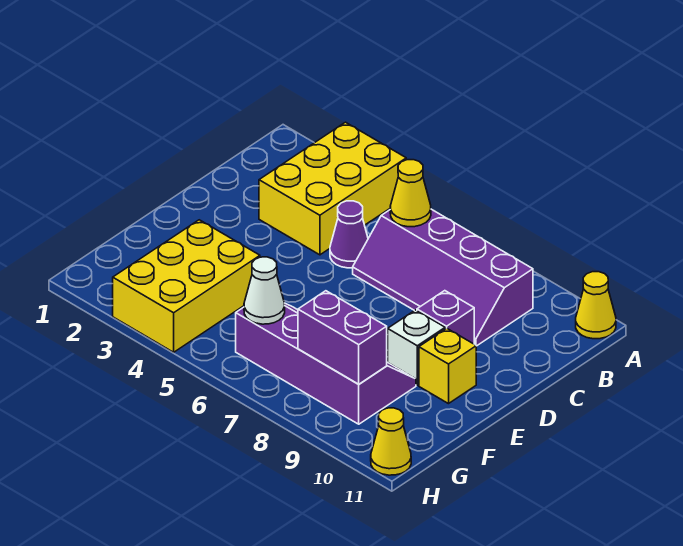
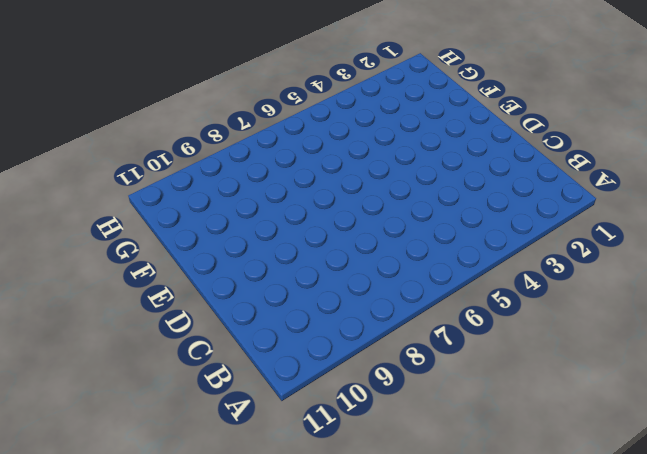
none -> yellow 2x3 brick [259,122,406,255]
none -> yellow 1x1 cone [576,272,616,339]
none -> purple 2x4 slope [353,209,533,346]

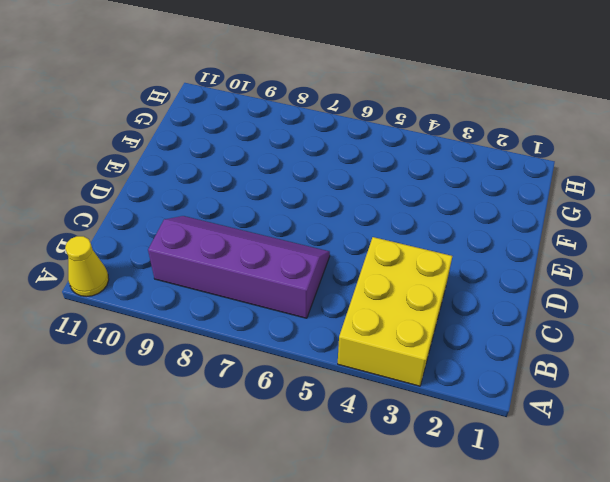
none -> purple 1x1 cone [330,201,368,268]
none -> purple 1x1 brick [417,291,474,344]
none -> white 1x1 brick [388,310,445,385]

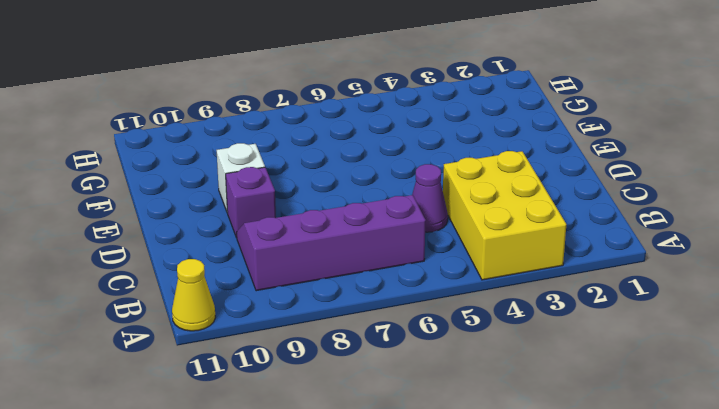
none -> yellow 1x1 brick [419,328,476,404]
none -> yellow 2x3 brick [113,220,260,352]
none -> purple 2x4 slope [236,303,416,424]

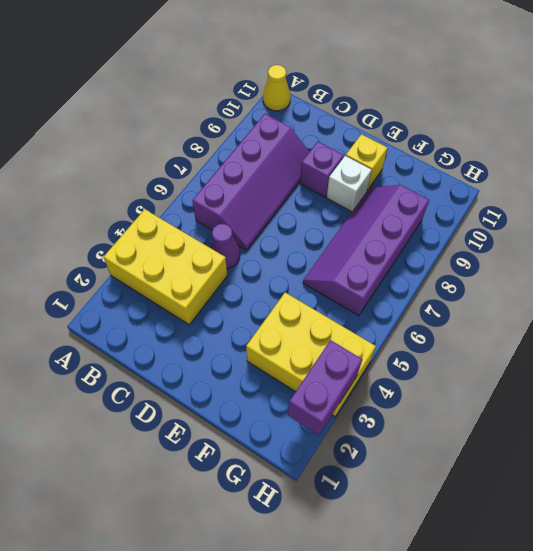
purple 1x2 brick [288,340,362,435] -> purple 1x2 brick moved to [298,291,387,384]
none -> yellow 1x1 cone [371,408,411,475]
none -> yellow 1x1 cone [390,160,431,227]
none -> white 1x1 cone [244,257,285,324]

